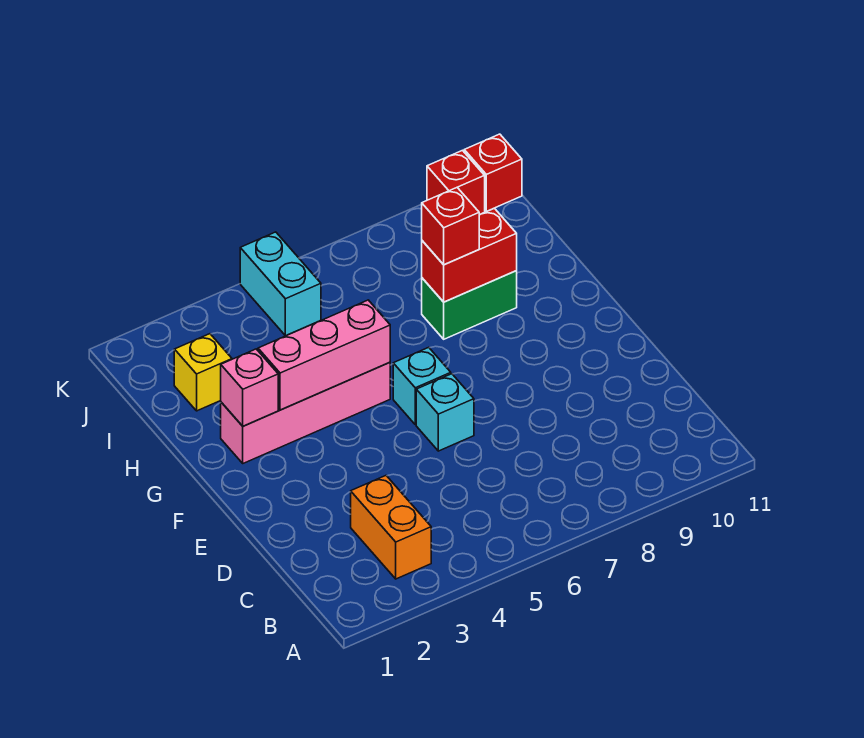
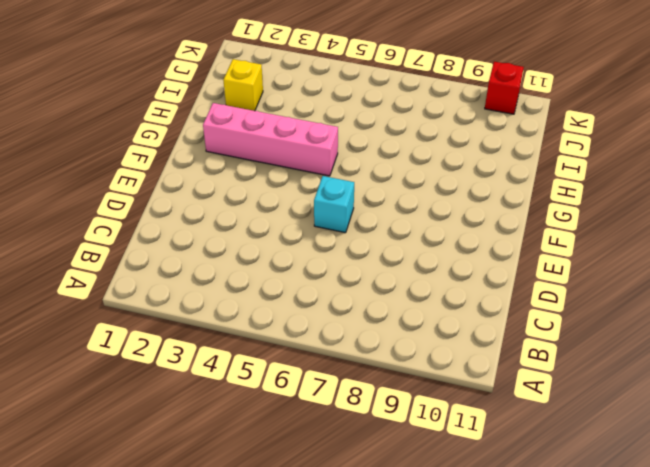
none -> orange 1x2 brick [351,476,431,579]
none -> cyan 1x1 brick [393,347,451,425]
none -> green 1x2 brick [422,271,517,339]

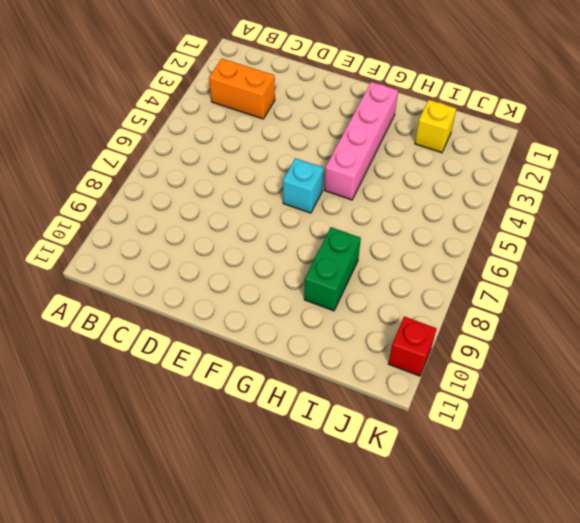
none -> cyan 1x1 brick [416,374,474,451]
none -> cyan 1x2 brick [240,232,321,336]
none -> red 1x1 brick [464,134,522,211]

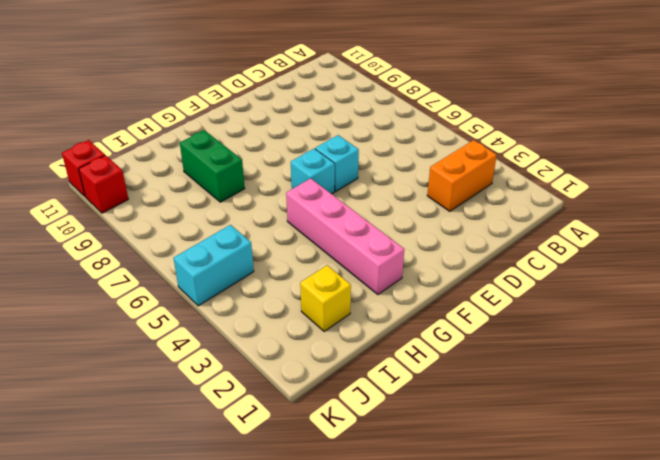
none -> pink 1x1 brick [221,349,278,426]
none -> pink 1x3 brick [258,300,390,410]
none -> red 1x2 brick [422,208,517,302]

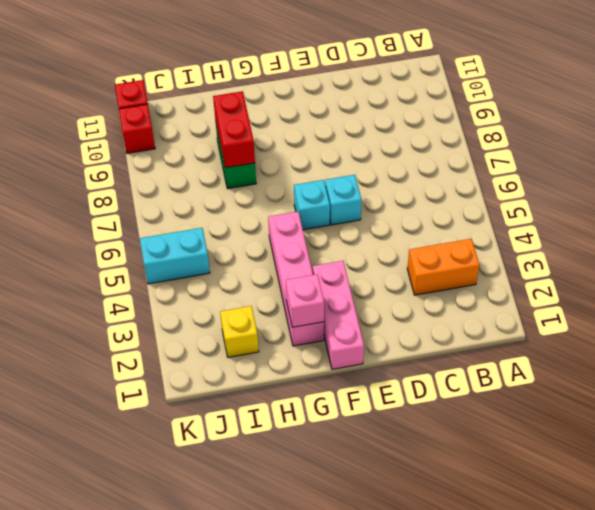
pink 1x3 brick [313,261,364,369] -> pink 1x3 brick moved to [258,300,390,410]
none -> red 1x1 brick [422,188,479,265]

